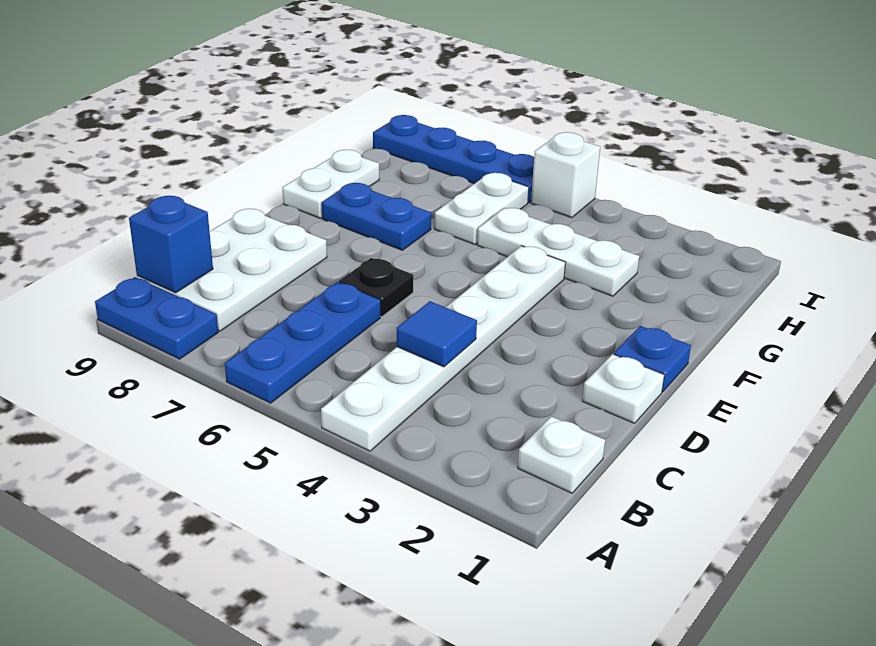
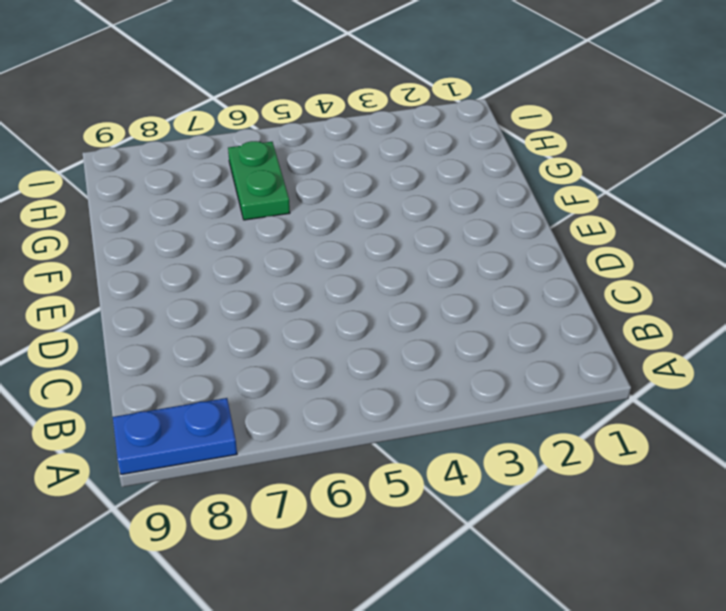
green 1x2 plate [228,141,290,220] -> white 1x2 plate [434,173,529,244]
none -> white 1x6 plate [321,246,566,451]
none -> blue 1x3 plate [225,282,380,403]
none -> white 1x1 plate [518,416,605,493]

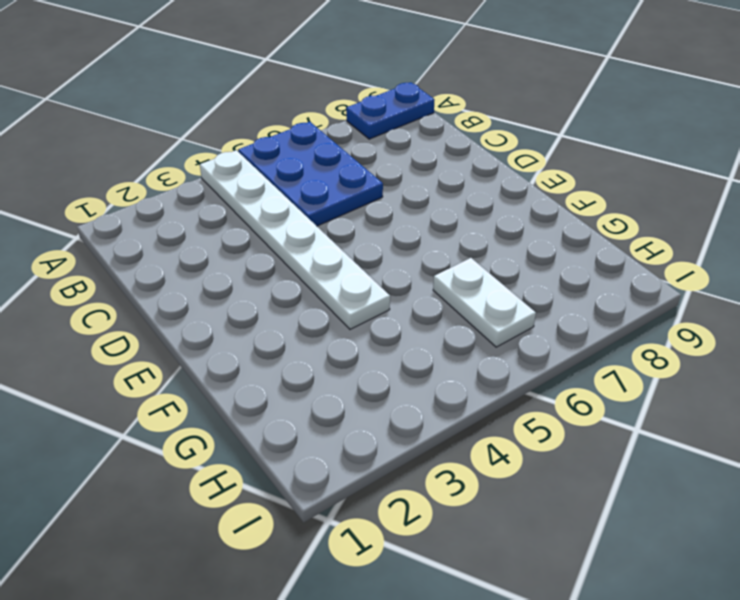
blue 2x3 plate [238,122,383,226] -> blue 1x3 plate [225,282,380,403]
none -> white 1x1 plate [518,416,605,493]
none -> white 2x3 plate [137,209,327,331]
none -> white 1x1 plate [582,354,664,423]

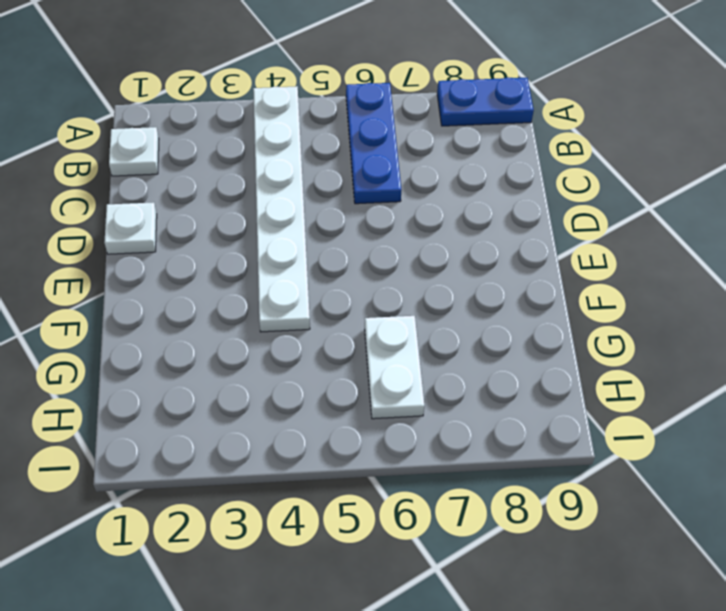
none -> white 2x3 plate [137,209,327,331]
none -> black 1x1 plate [339,258,413,317]
none -> blue 1x1 plate [614,326,691,392]

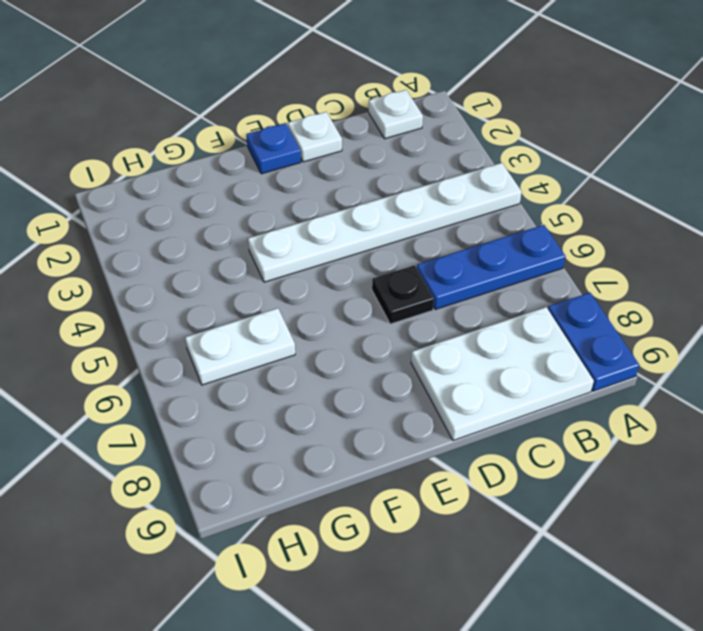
none -> blue 1x2 plate [322,183,431,250]
none -> white 1x2 plate [282,150,379,218]
none -> white 1x3 plate [477,208,639,296]

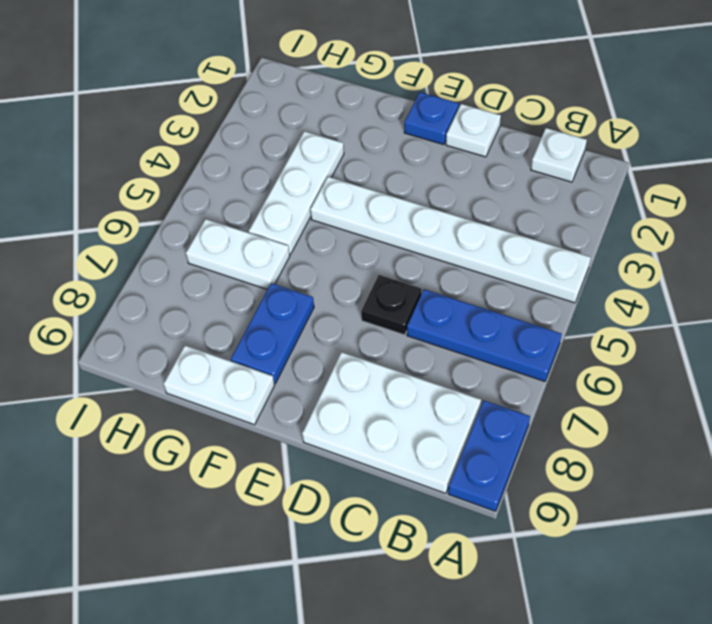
none -> white 1x1 brick [531,132,600,218]
none -> blue 1x4 plate [373,115,534,203]
none -> blue 1x1 brick [129,196,213,293]

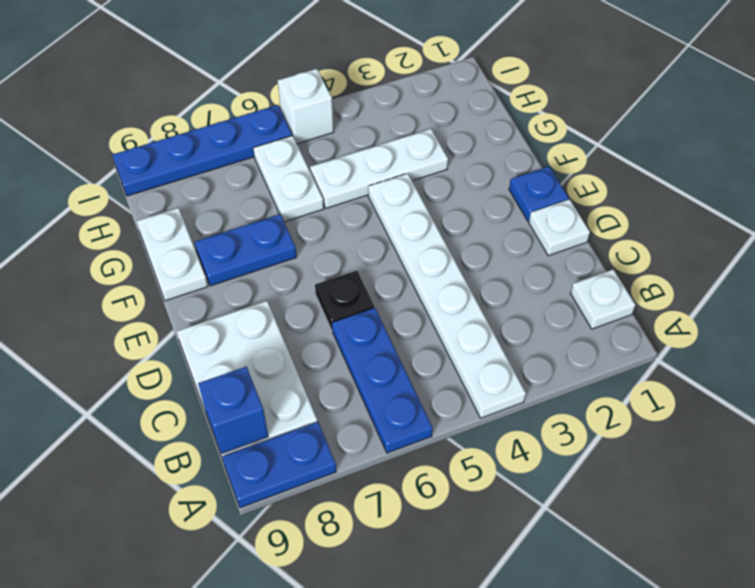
none -> blue 1x1 tile [397,301,477,367]

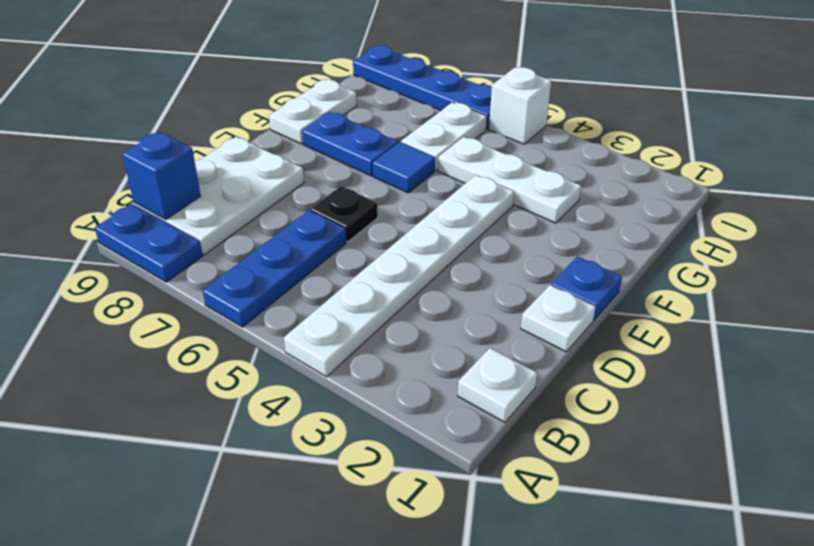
blue 1x1 tile [373,142,435,193] -> blue 1x1 tile moved to [397,301,477,367]

